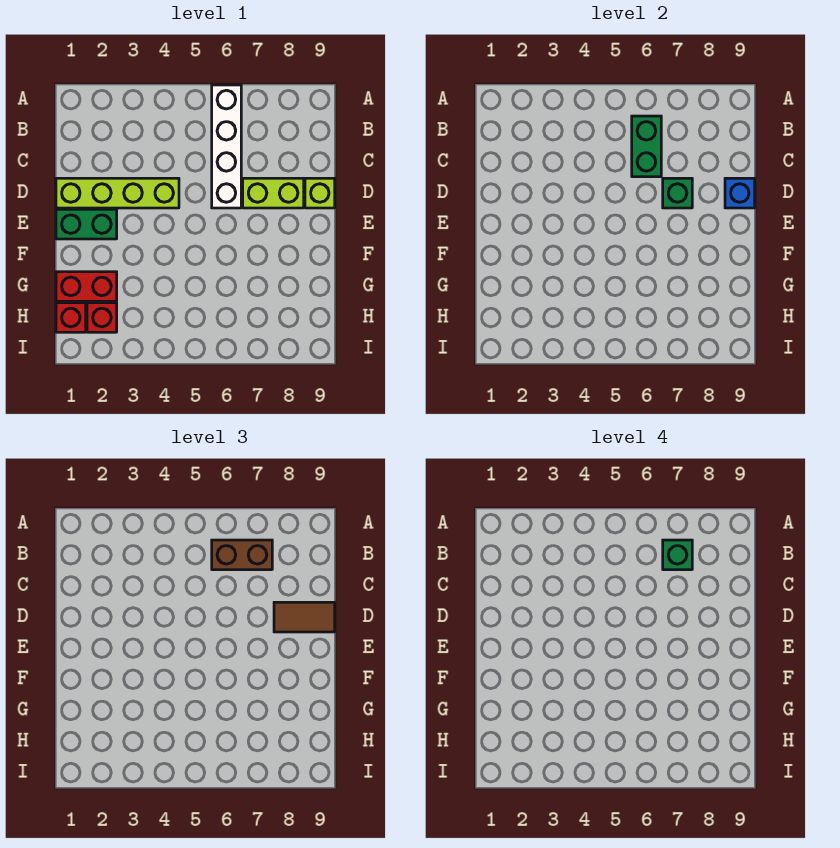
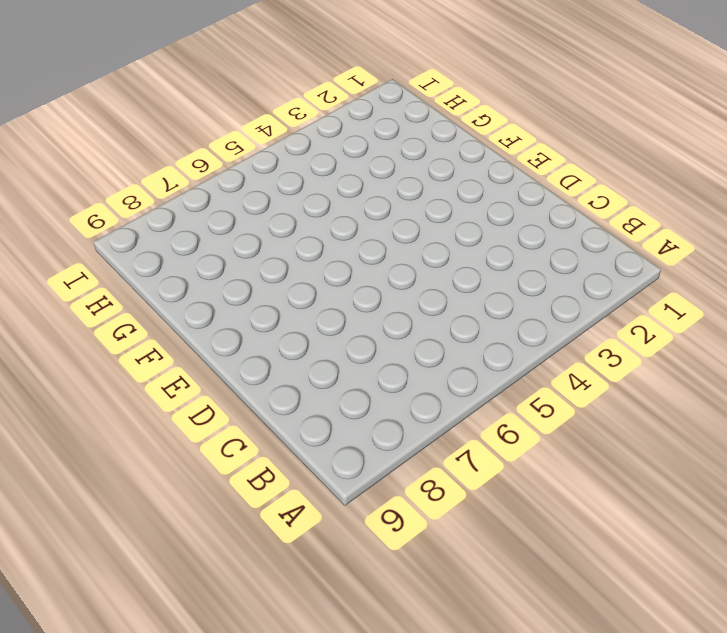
none -> white 1x4 brick [212,85,241,208]
none -> lime 1x4 brick [56,178,179,208]
none -> lime 1x2 brick [243,178,304,208]

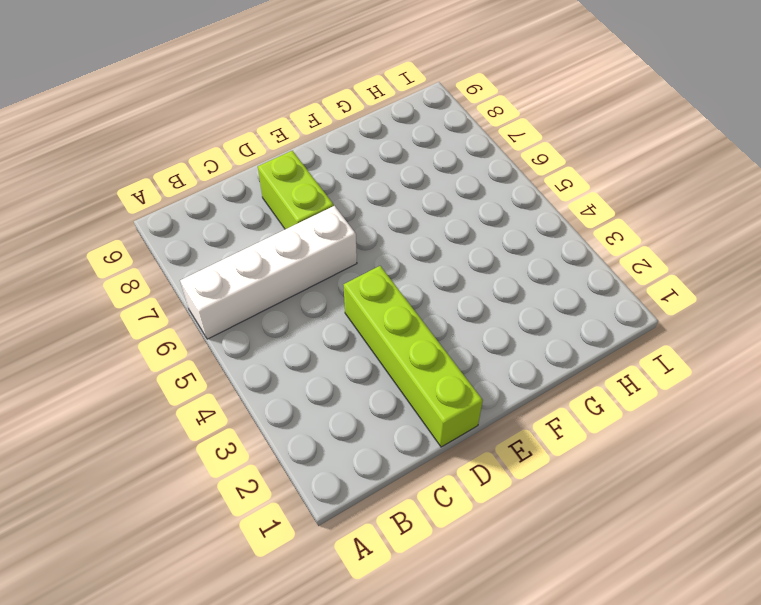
none -> lime 1x1 brick [305,178,335,208]
none -> green 1x2 brick [56,209,117,239]
none -> red 1x2 brick [56,272,117,301]

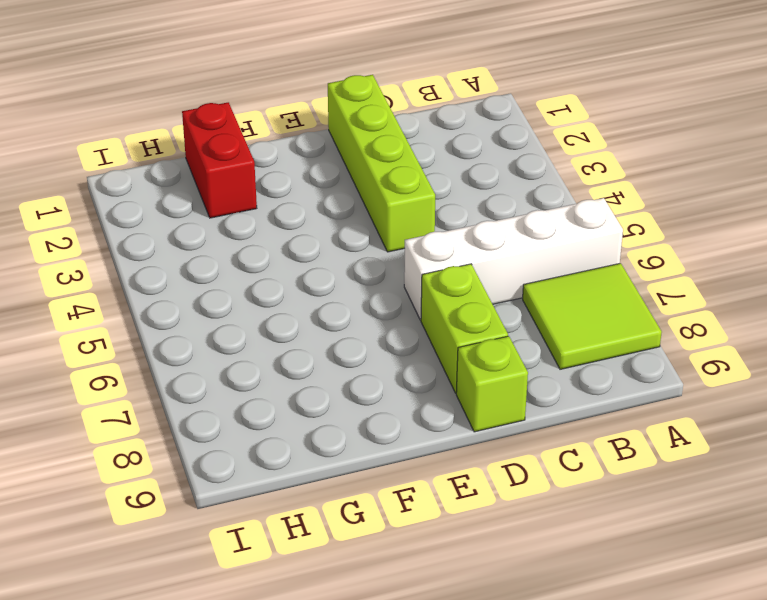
lime 2x2 tile [523,263,662,369] -> none
none -> green 1x2 brick [56,209,117,239]
none -> red 1x1 brick [56,303,86,332]
none -> red 1x1 brick [87,303,117,332]

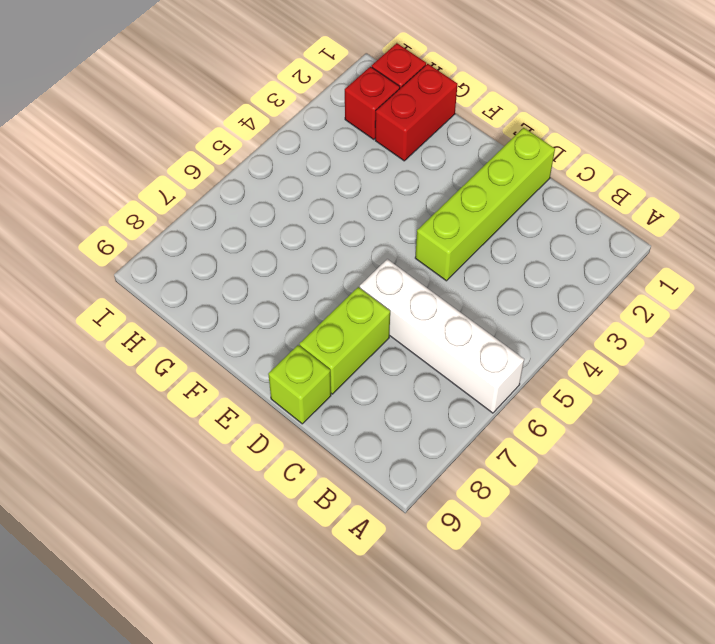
none -> green 1x2 brick [56,209,117,239]
none -> green 1x2 brick [632,116,661,177]
none -> green 1x1 brick [663,178,692,208]

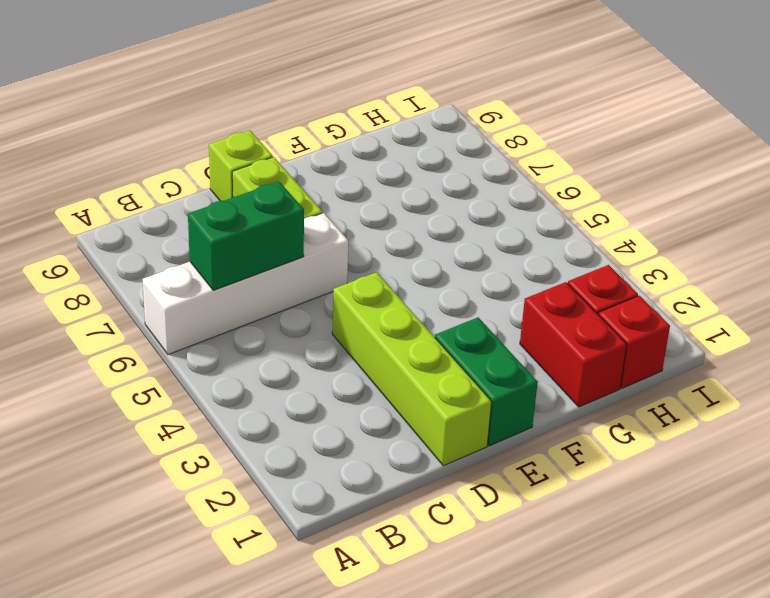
none -> green 1x1 brick [663,178,692,208]
none -> blue 1x1 brick [725,178,755,208]
none -> brown 1x2 brick [212,540,272,570]

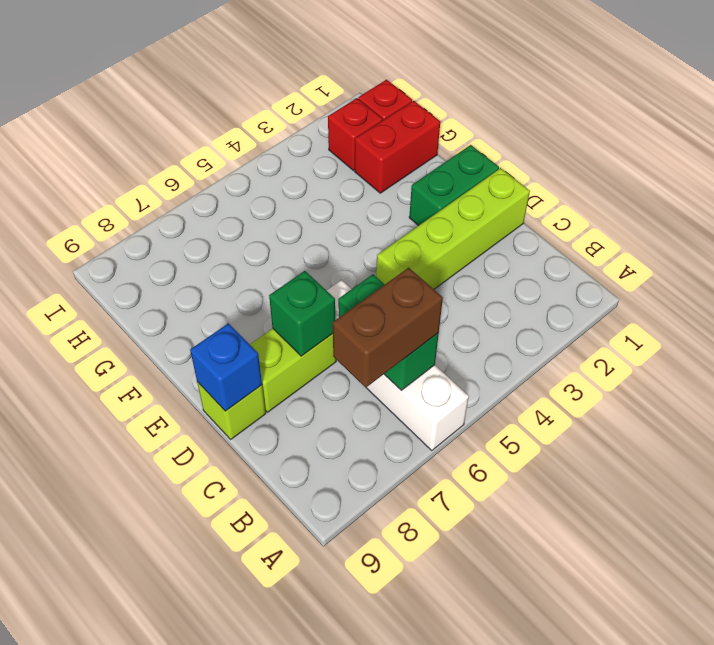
none -> brown 1x2 tile [274,602,335,632]
none -> green 1x1 brick [663,540,692,570]

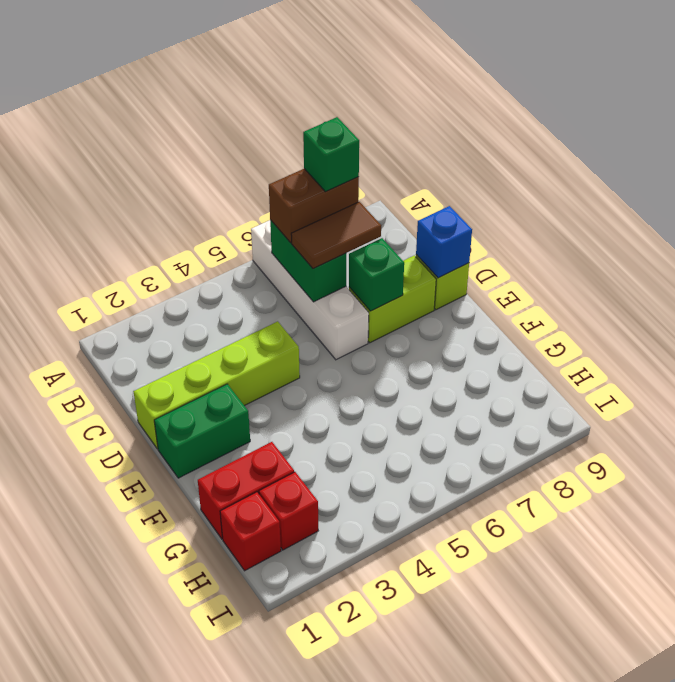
brown 1x2 tile [291,202,381,269] -> brown 1x2 tile moved to [274,602,335,632]

